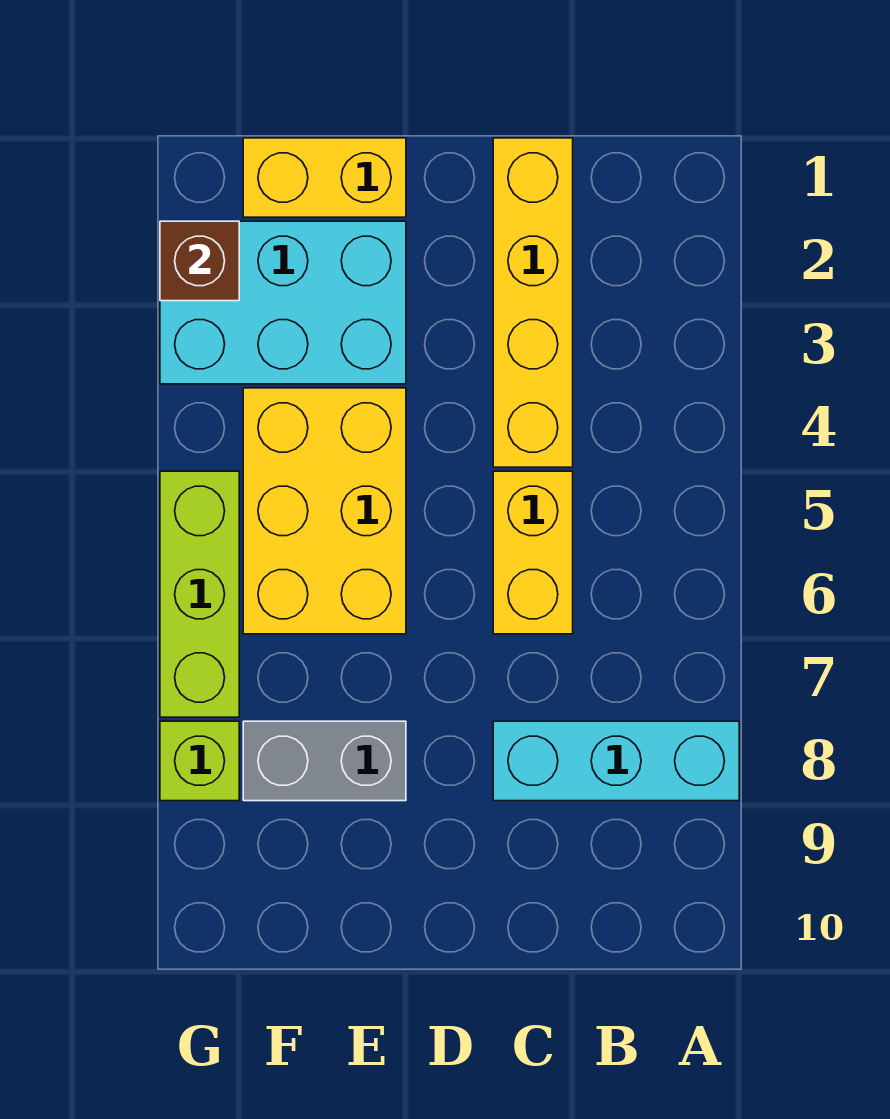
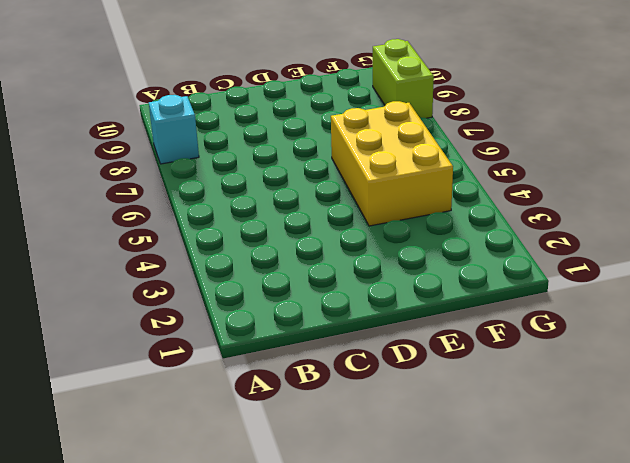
cyan 1x1 brick [149,95,199,164] -> cyan 1x3 brick [493,721,739,801]
lime 1x2 brick [373,39,434,118] -> lime 1x1 brick [160,721,239,801]
none -> yellow 1x4 brick [493,138,573,467]
none -> yellow 1x2 brick [493,471,573,634]

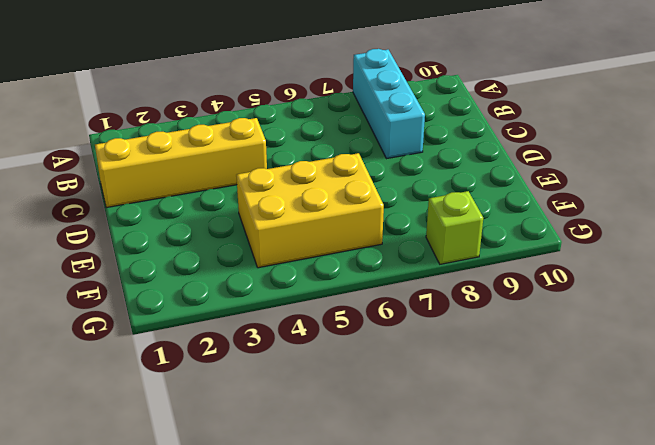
none -> yellow 1x2 brick [493,471,573,634]
none -> yellow 1x2 brick [243,138,406,217]

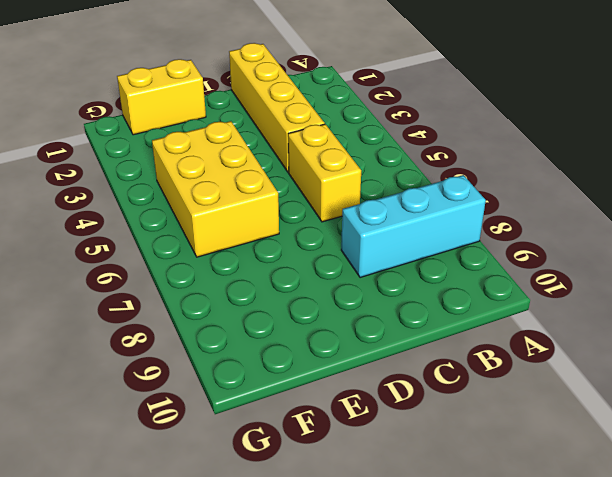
none -> cyan 2x3 brick [160,221,406,384]
none -> grey 1x2 brick [243,721,406,801]

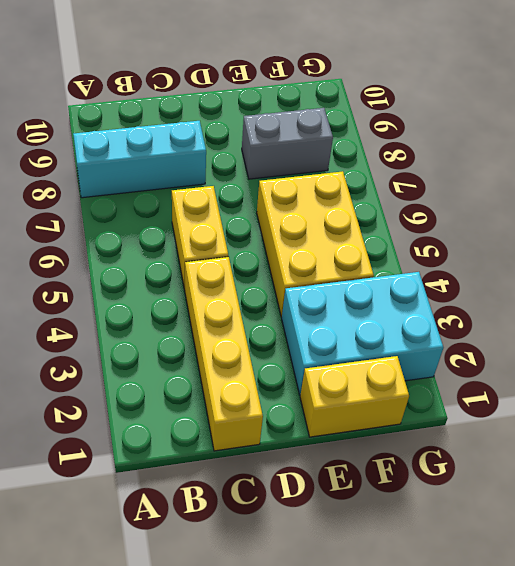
none -> lime 1x3 brick [160,471,239,717]
none -> lime 1x1 brick [160,721,239,801]

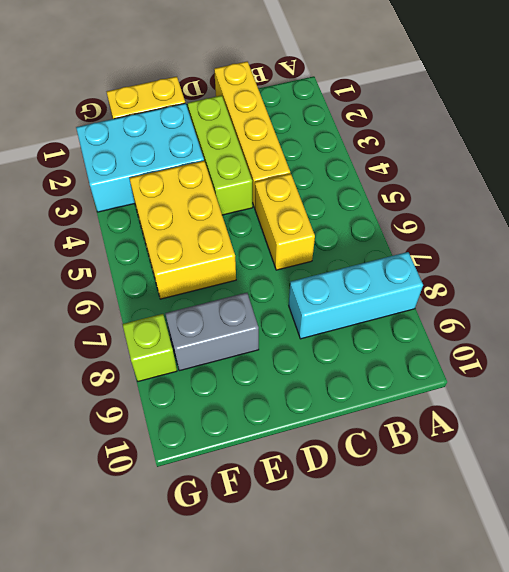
lime 1x3 brick [188,95,253,215] -> lime 1x3 brick moved to [160,471,239,717]
none -> brown 1x1 brick [160,221,239,301]

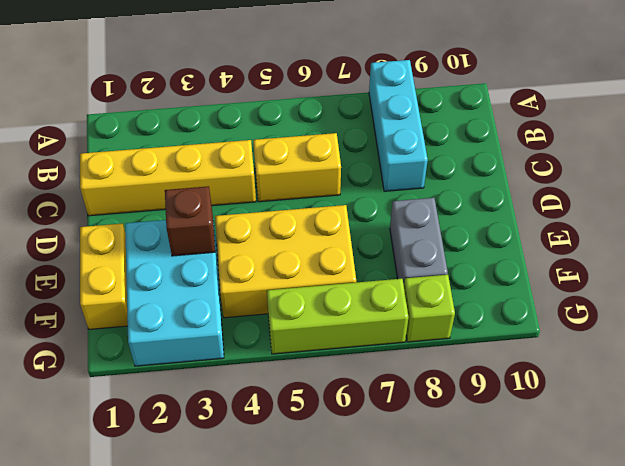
brown 1x1 brick [165,186,215,256] -> brown 1x1 brick moved to [160,221,239,301]

